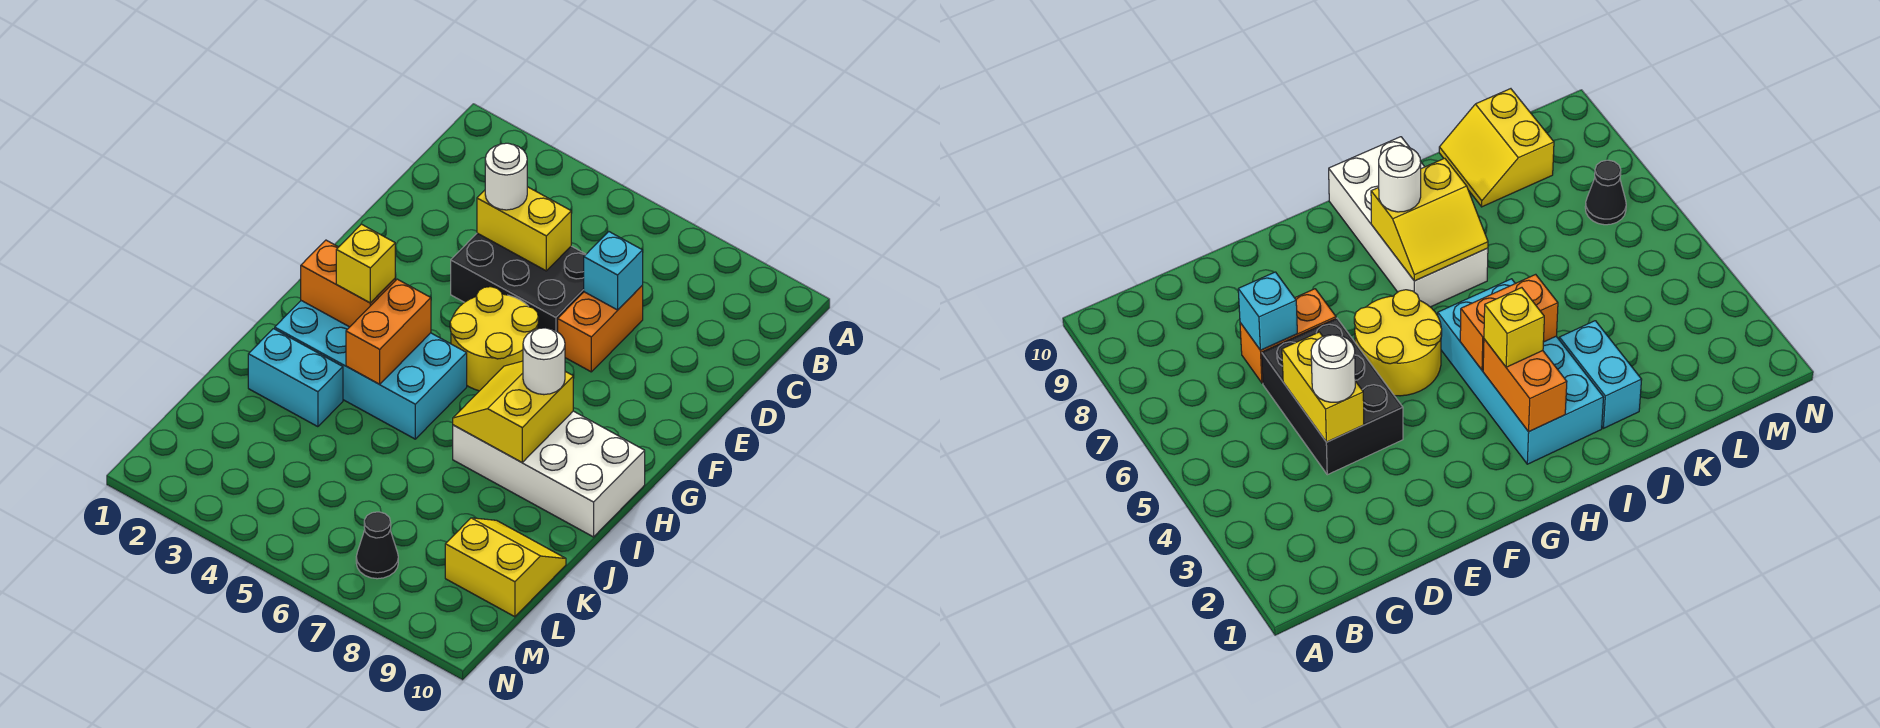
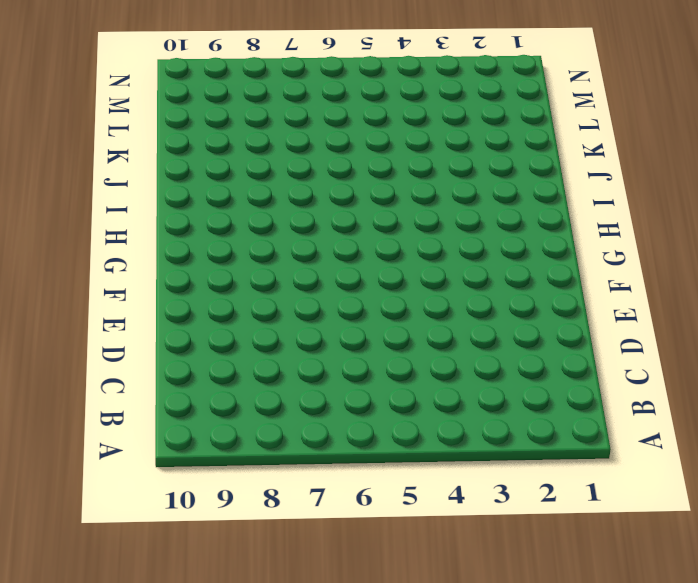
none -> black 2x3 brick [451,233,586,332]
none -> orange 1x2 brick [558,286,643,372]
none -> yellow 2x2 round brick [450,287,538,391]

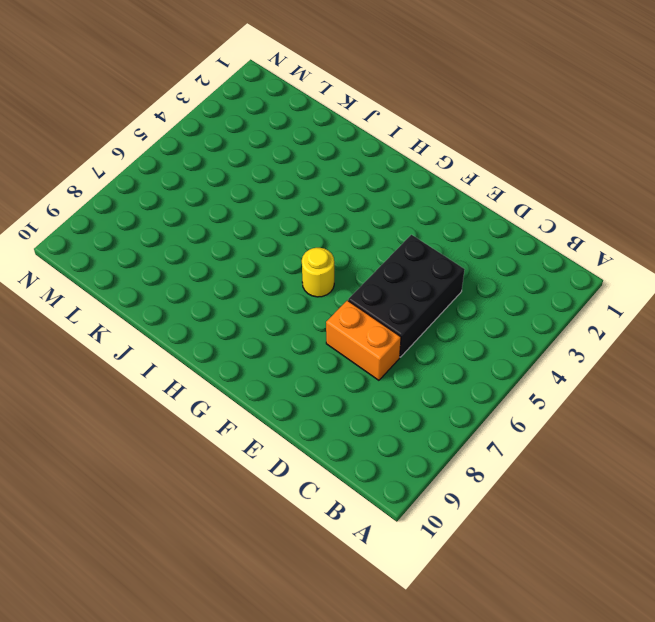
yellow 1x1 round brick [302,248,334,297] -> yellow 2x2 round brick [450,287,538,391]
none -> cyan 2x4 brick [275,301,467,439]
none -> white 2x4 brick [453,411,645,537]
none -> cyan 1x2 brick [248,329,343,427]

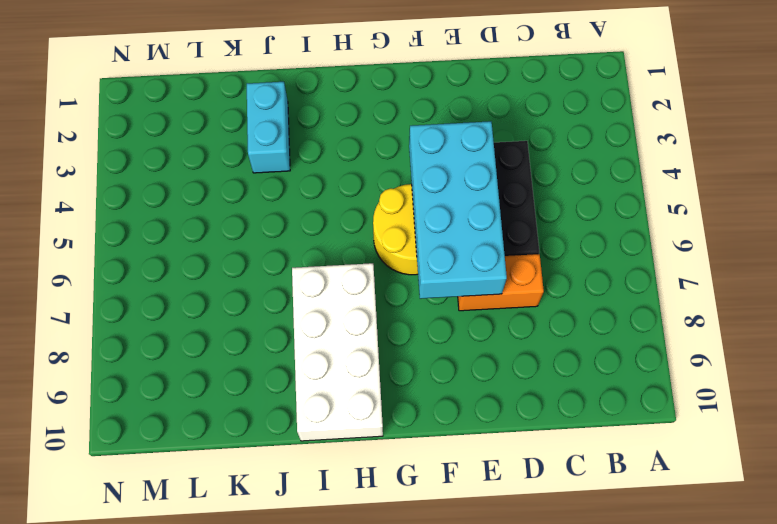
cyan 2x4 brick [409,121,507,299] -> cyan 2x4 brick moved to [275,301,467,439]
none -> yellow 2x2 slope [445,518,566,617]
none -> black 1x1 cone [356,512,398,579]
none -> yellow 1x2 brick [477,187,571,271]

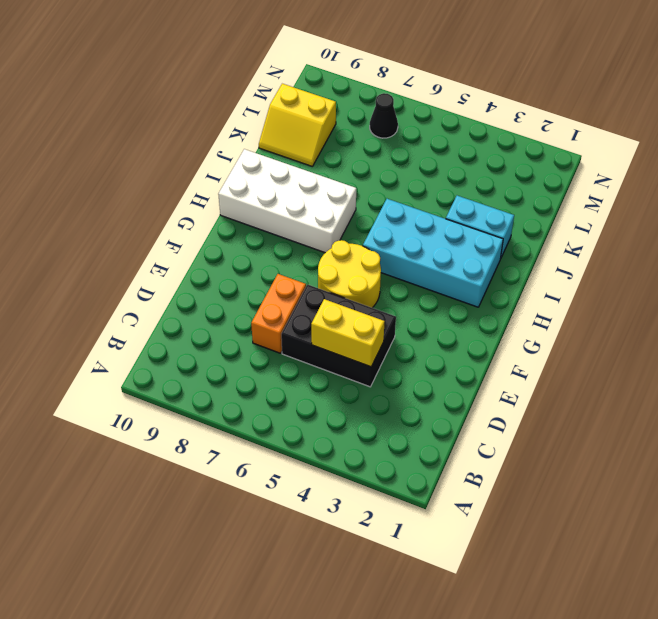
none -> cyan 1x1 brick [584,232,643,310]
none -> orange 1x2 brick [301,240,395,327]
none -> orange 1x2 brick [346,279,431,384]

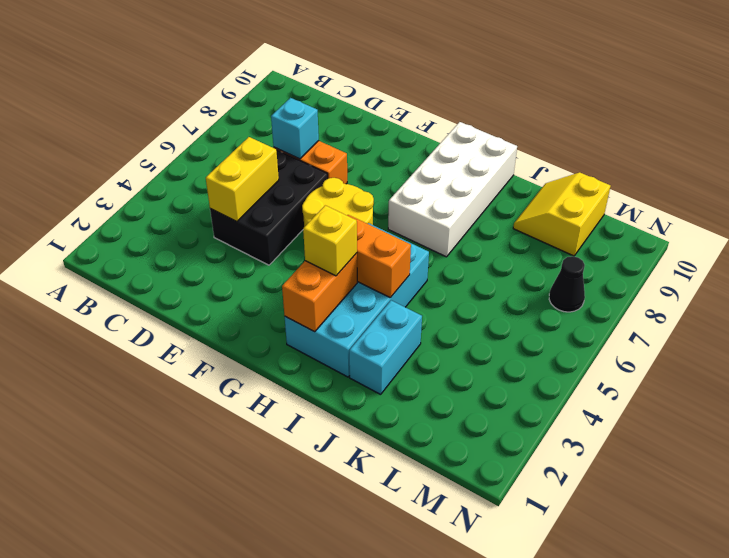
none -> yellow 2x2 slope [453,361,573,462]
none -> white 1x1 round brick [485,143,527,210]
none -> white 1x1 round brick [523,328,565,395]

